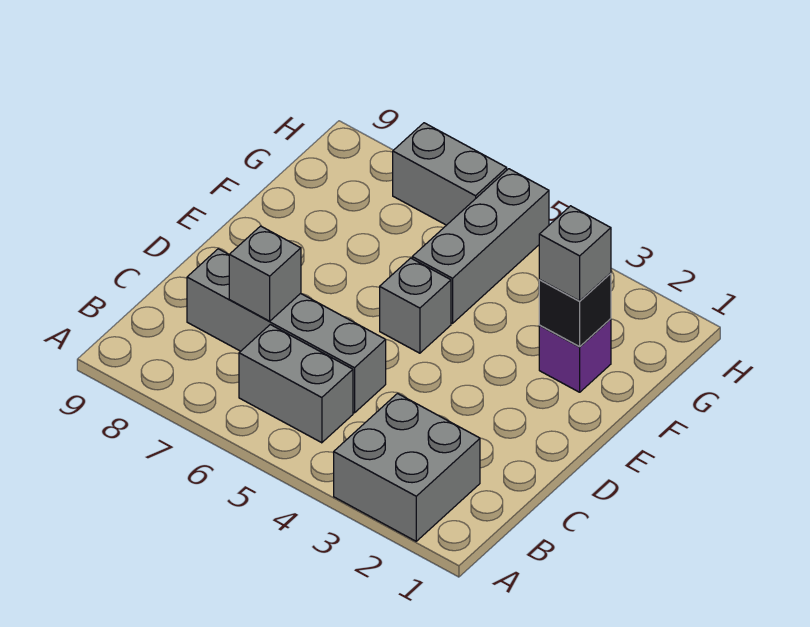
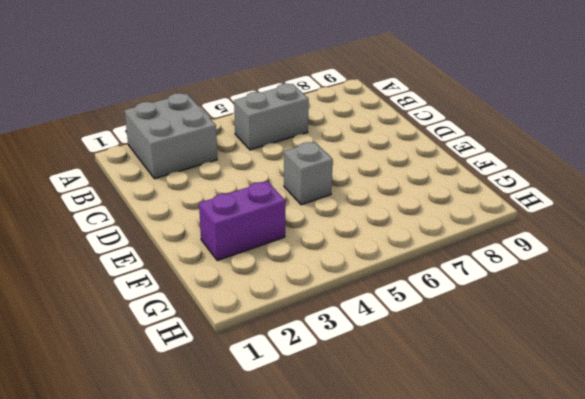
purple 1x2 brick [199,181,285,261] -> purple 1x1 brick [539,319,611,392]
none -> grey 1x4 brick [187,249,386,413]
none -> grey 1x3 brick [412,169,549,323]

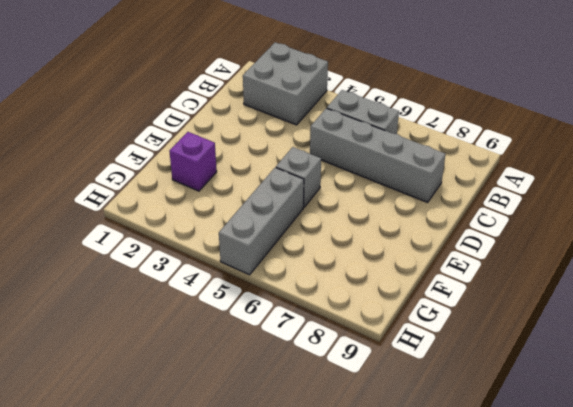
none -> grey 1x2 brick [393,123,507,225]
none -> grey 1x1 brick [229,226,301,321]

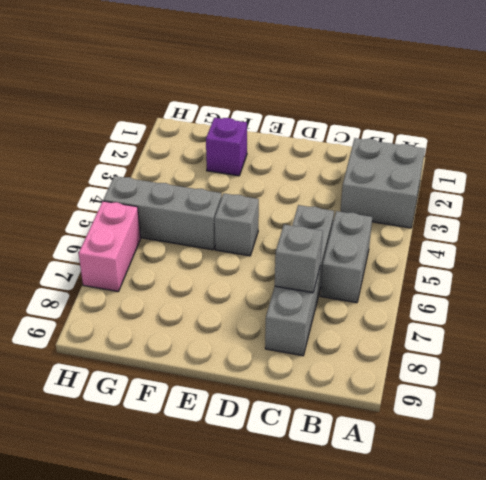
pink 1x2 brick [79,201,140,292] -> grey 1x2 brick [393,123,507,225]
none -> black 1x1 brick [539,273,611,347]
none -> grey 1x1 brick [539,206,611,301]

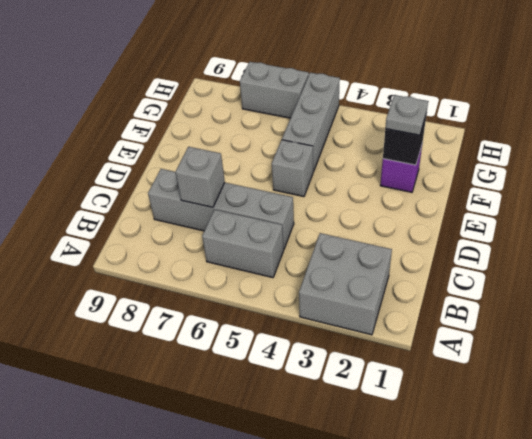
grey 1x1 plate [385,95,428,135] -> grey 1x1 brick [539,206,611,301]

